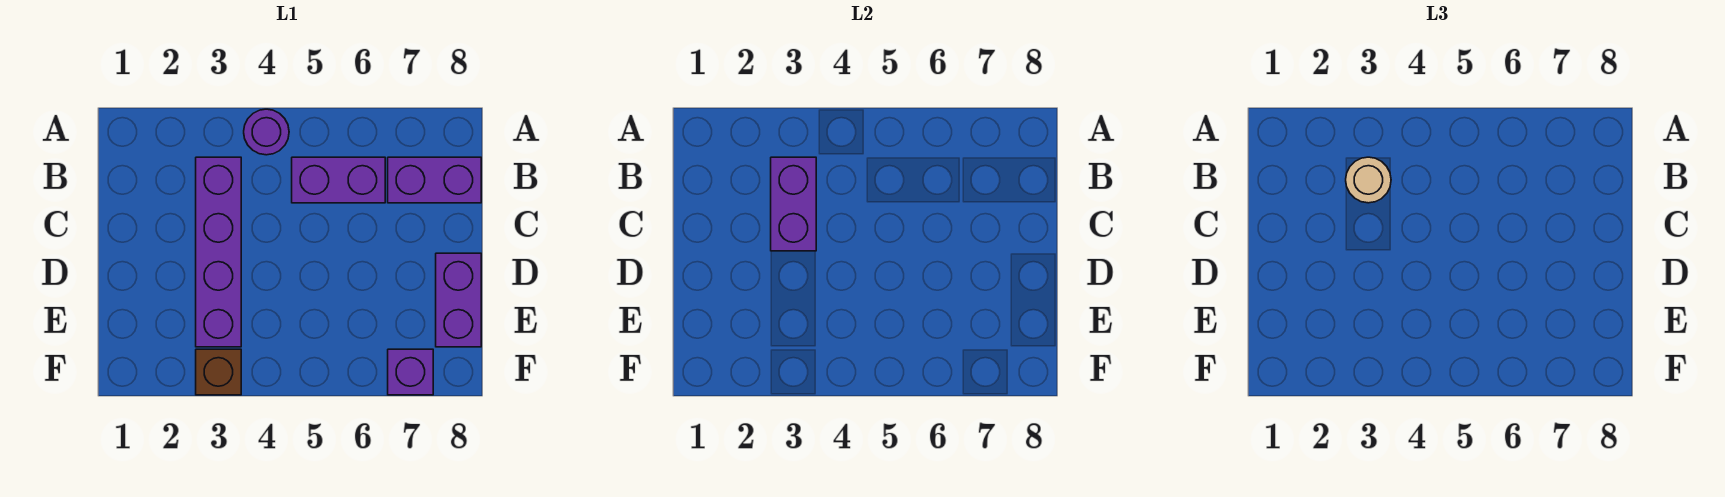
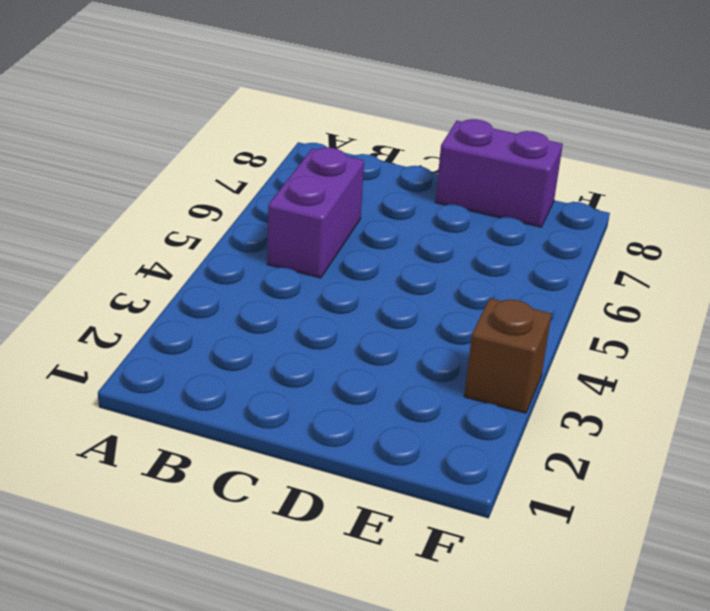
none -> purple 1x1 round brick [244,109,289,155]
none -> purple 1x4 brick [196,157,241,347]

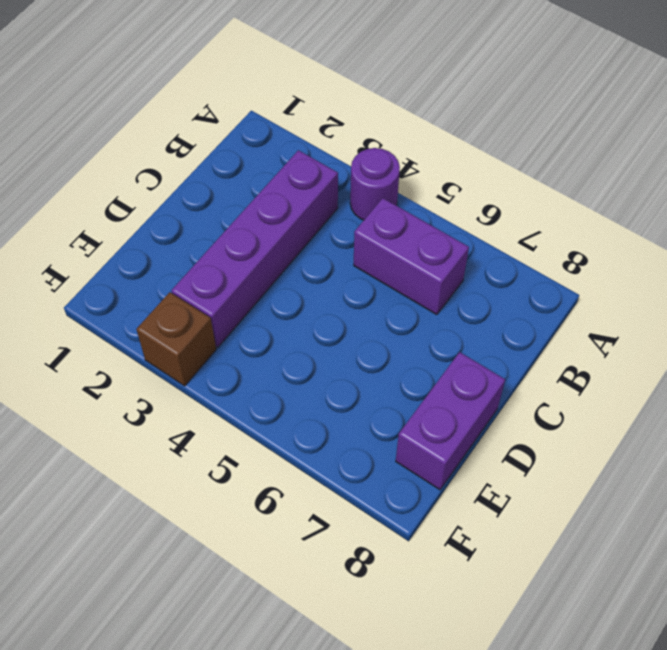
none -> purple 1x2 brick [388,157,481,203]
none -> purple 1x1 brick [388,349,433,395]

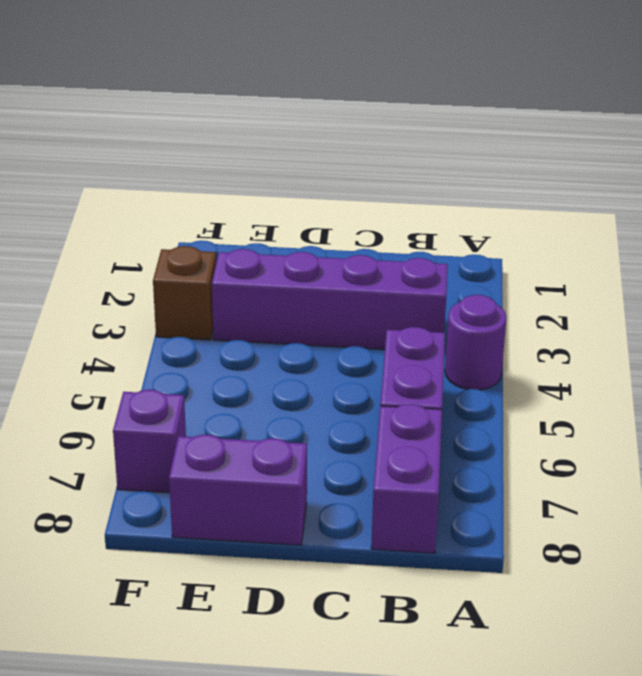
none -> purple 1x2 brick [771,157,816,251]
none -> tan 1x1 round brick [1346,157,1391,203]

